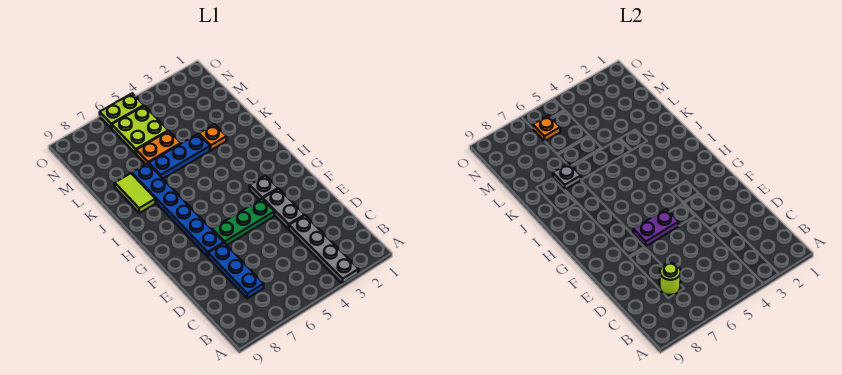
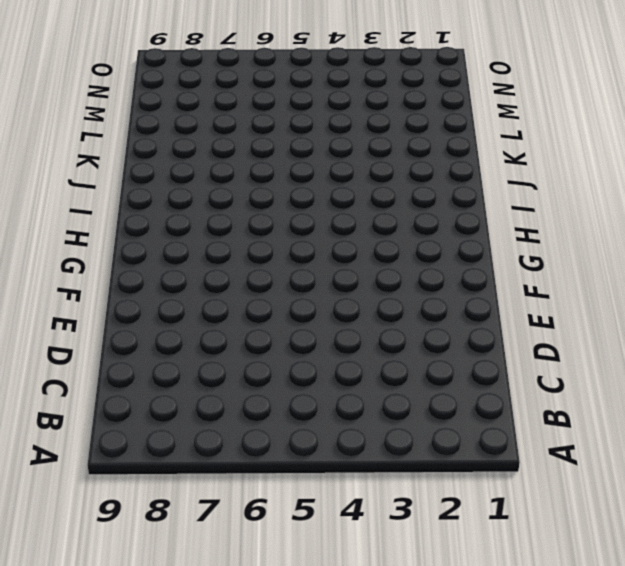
none -> grey 1x4 plate [289,215,359,284]
none -> blue 1x3 plate [208,243,264,298]
none -> grey 1x2 plate [263,189,304,229]

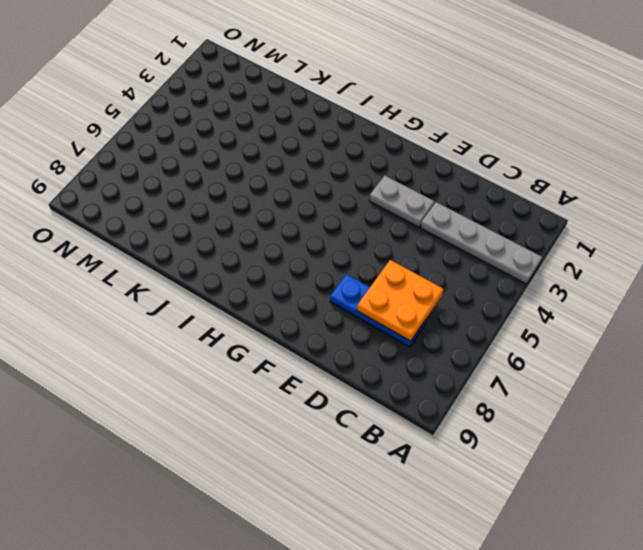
orange 2x2 plate [357,260,443,341] -> lime 1x1 round brick [660,263,681,295]
none -> green 1x3 plate [212,199,274,245]
none -> blue 1x6 plate [132,163,224,257]
none -> grey 1x1 plate [250,176,278,200]

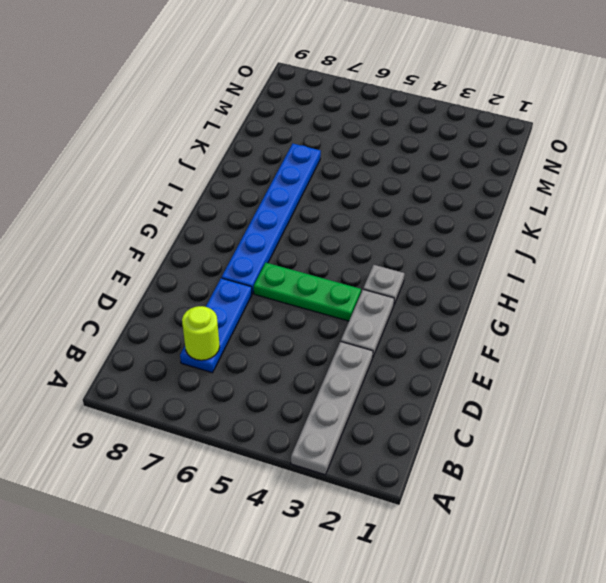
none -> lime 1x2 tile [115,173,156,213]
none -> orange 1x1 plate [199,124,227,150]
none -> blue 1x3 plate [149,134,210,178]

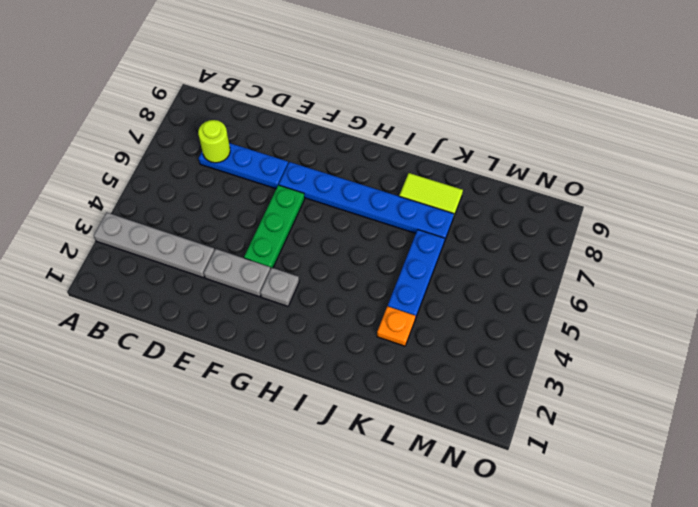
none -> orange 1x2 plate [136,131,181,164]
none -> lime 2x2 plate [112,106,168,154]
none -> lime 1x2 plate [100,94,144,129]

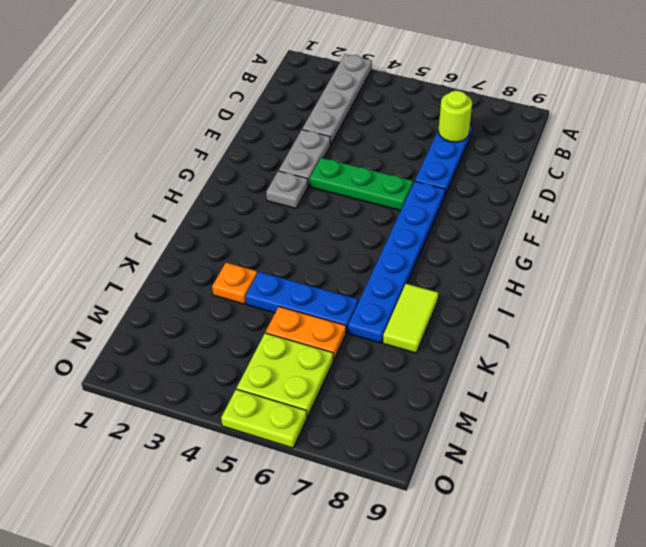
none -> purple 1x2 plate [633,209,679,246]
none -> grey 1x1 plate [553,163,581,190]
none -> orange 1x1 plate [533,115,561,141]

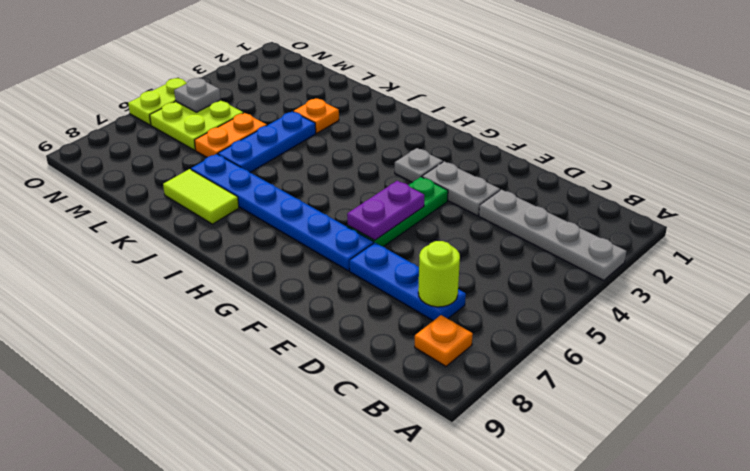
orange 1x1 plate [415,315,473,366] -> orange 1x1 plate moved to [533,115,561,141]
grey 1x1 plate [174,78,221,112] -> grey 1x1 plate moved to [553,163,581,190]

